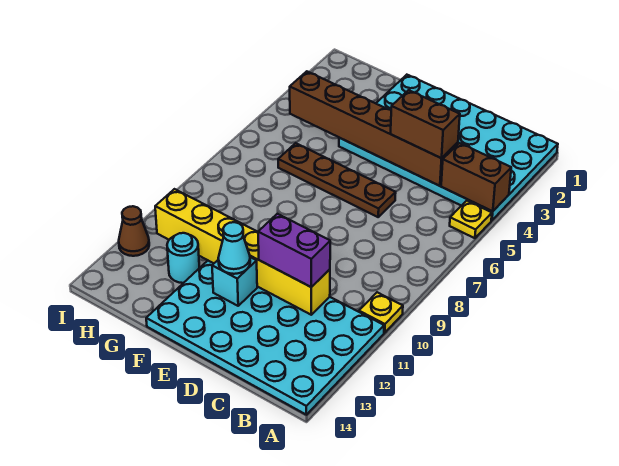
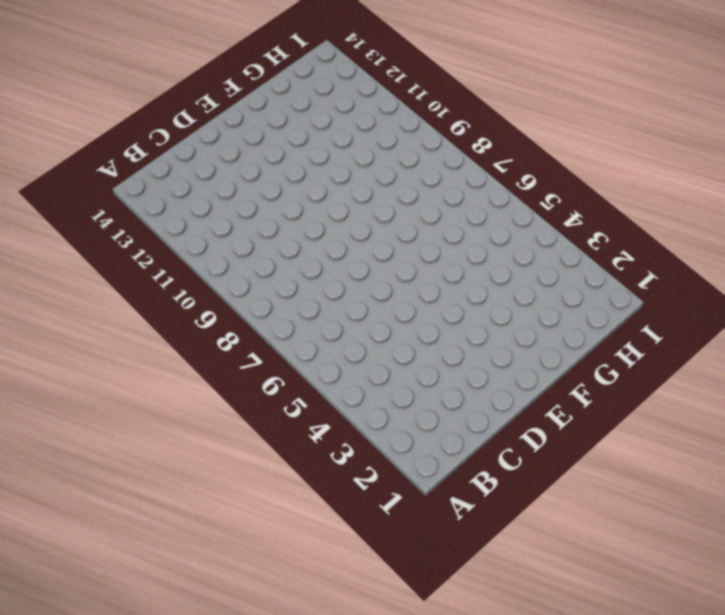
none -> cyan 4x6 plate [339,75,558,220]
none -> yellow 1x1 plate [450,201,492,238]
none -> yellow 1x1 plate [359,292,403,333]

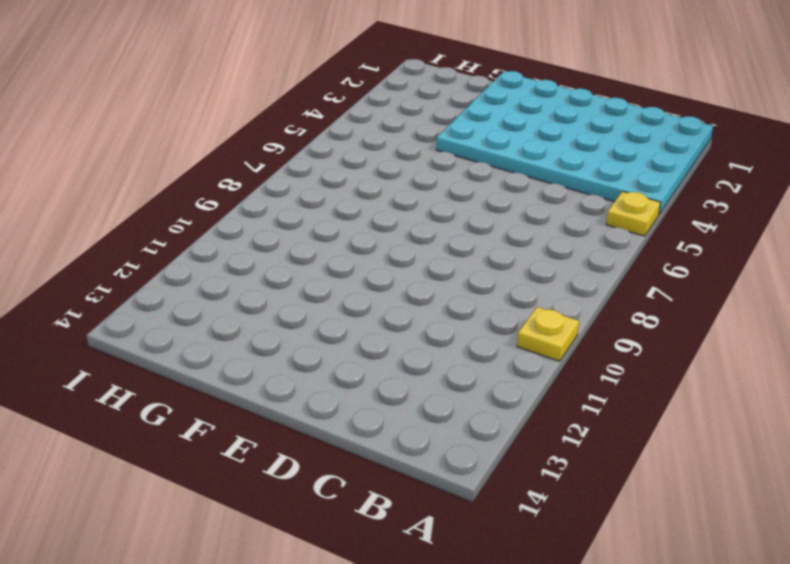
none -> cyan 4x6 plate [146,261,384,415]
none -> brown 1x4 plate [278,143,396,217]
none -> cyan 1x1 round brick [167,233,199,283]

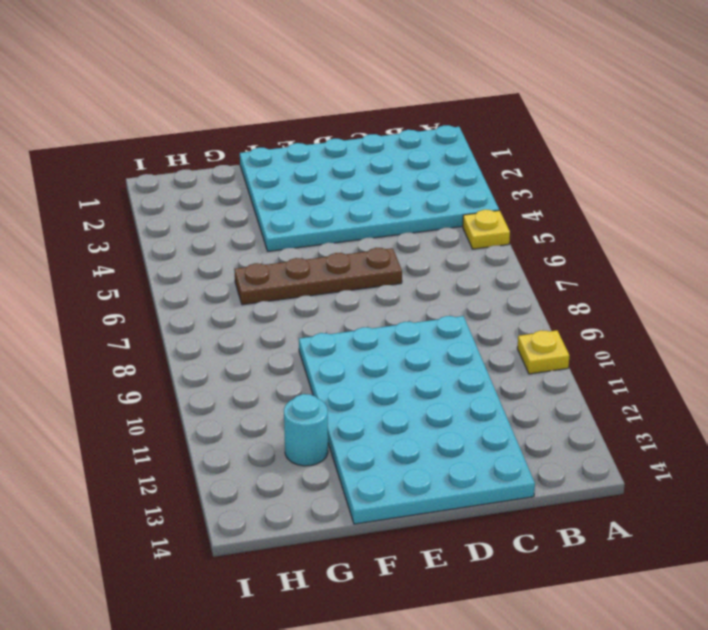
cyan 4x6 plate [299,316,535,524] -> cyan 4x6 plate turned to [146,261,384,415]
none -> brown 1x1 cone [119,206,149,256]
none -> brown 1x2 brick [441,143,511,211]
none -> brown 1x6 brick [290,71,458,186]

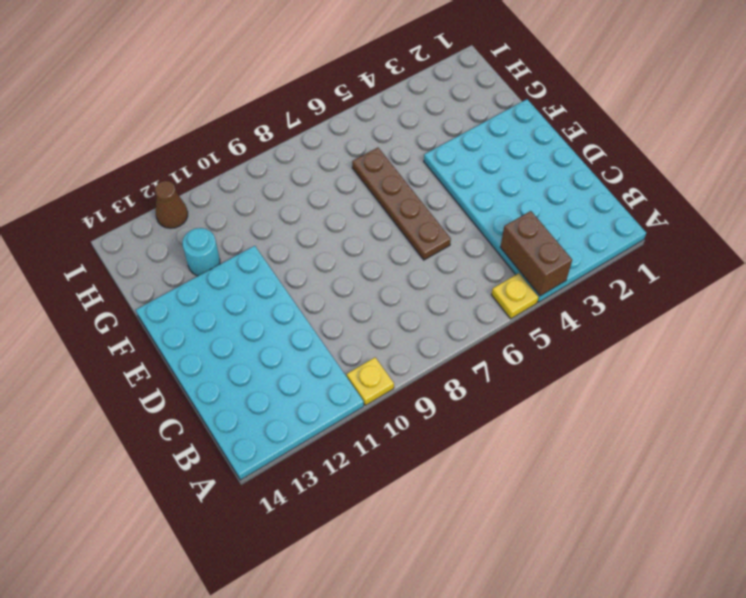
none -> brown 1x6 brick [290,71,458,186]
none -> yellow 1x6 brick [155,189,330,315]
none -> cyan 1x1 brick [212,257,257,306]

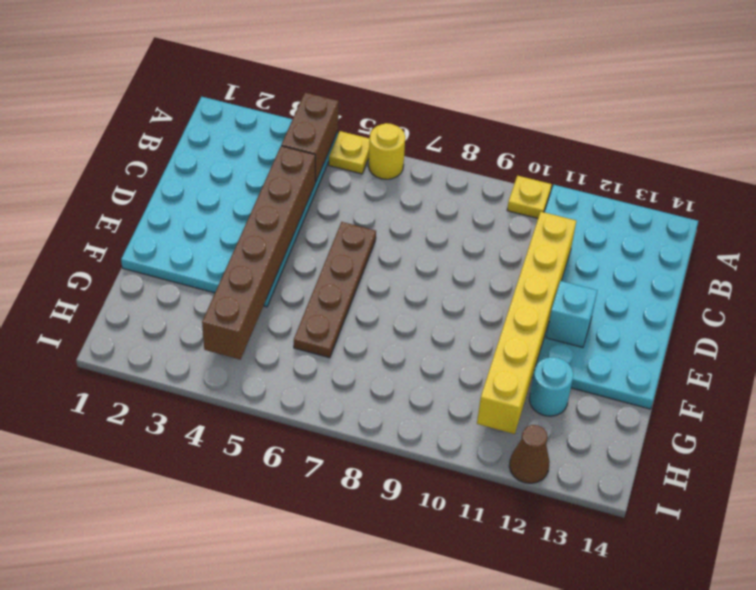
yellow 1x1 round brick [368,123,405,179] -> none
none -> brown 1x2 brick [391,90,460,158]
none -> purple 1x2 brick [258,214,330,287]
none -> cyan 1x1 cone [218,222,250,274]

